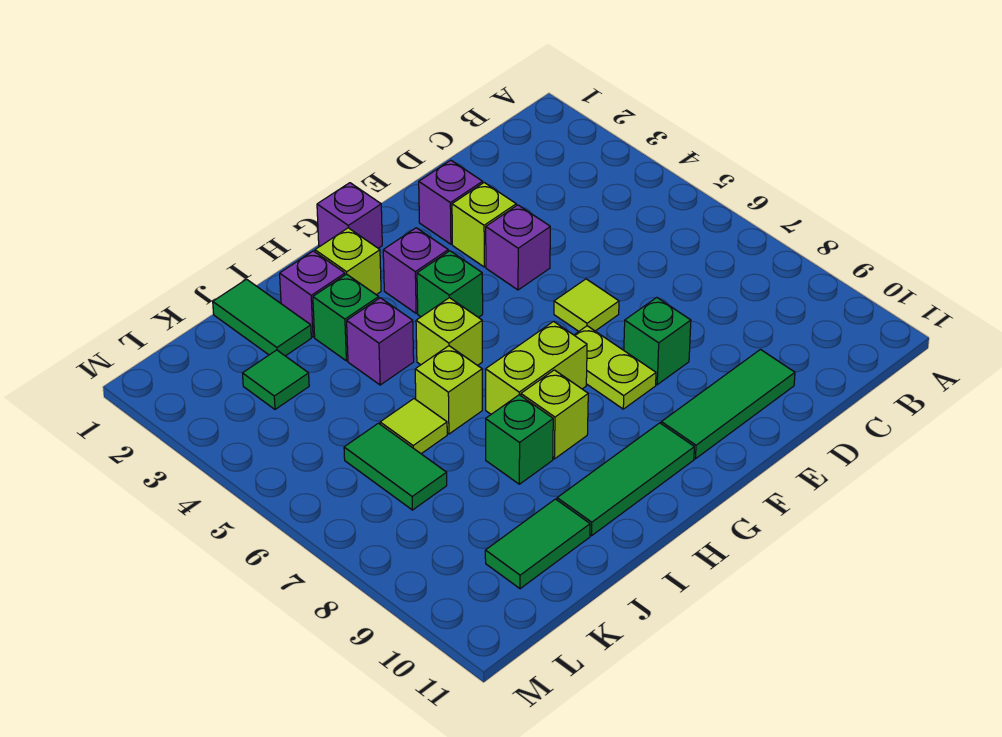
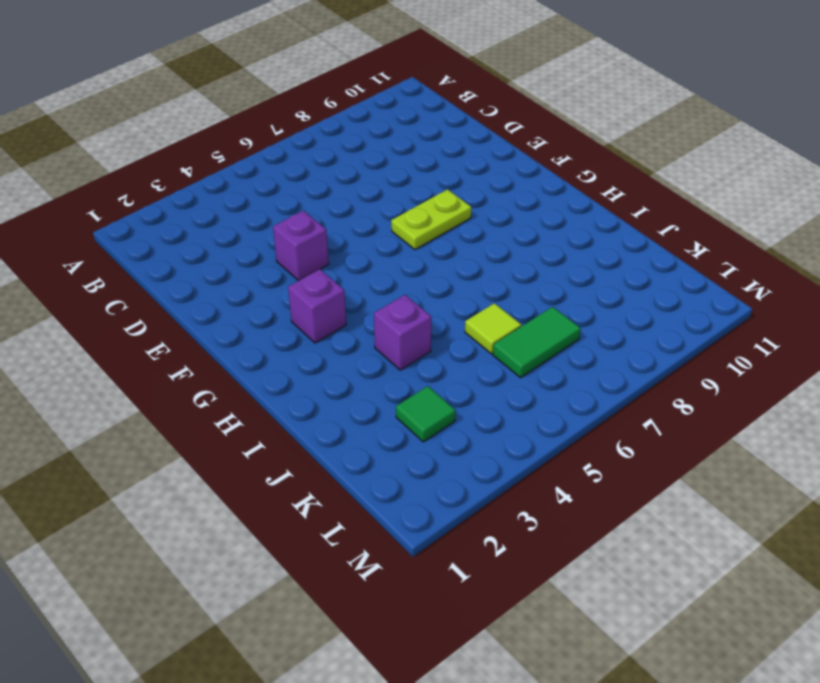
none -> green 1x3 tile [661,350,795,459]
none -> purple 1x1 brick [419,160,483,244]
none -> lime 1x1 brick [452,183,516,267]

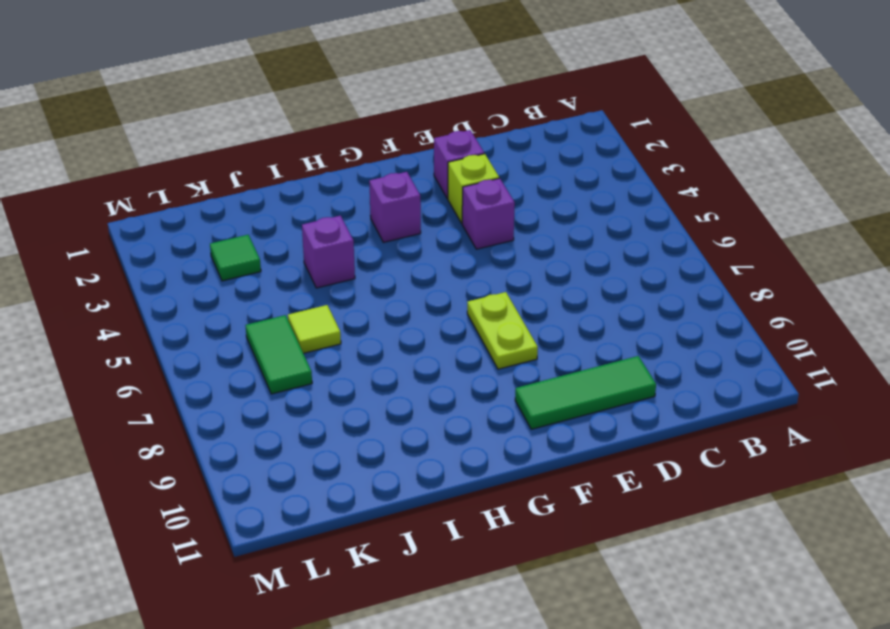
none -> lime 1x1 tile [554,279,619,331]
none -> green 1x1 brick [624,298,691,385]
none -> purple 1x1 brick [317,183,382,248]

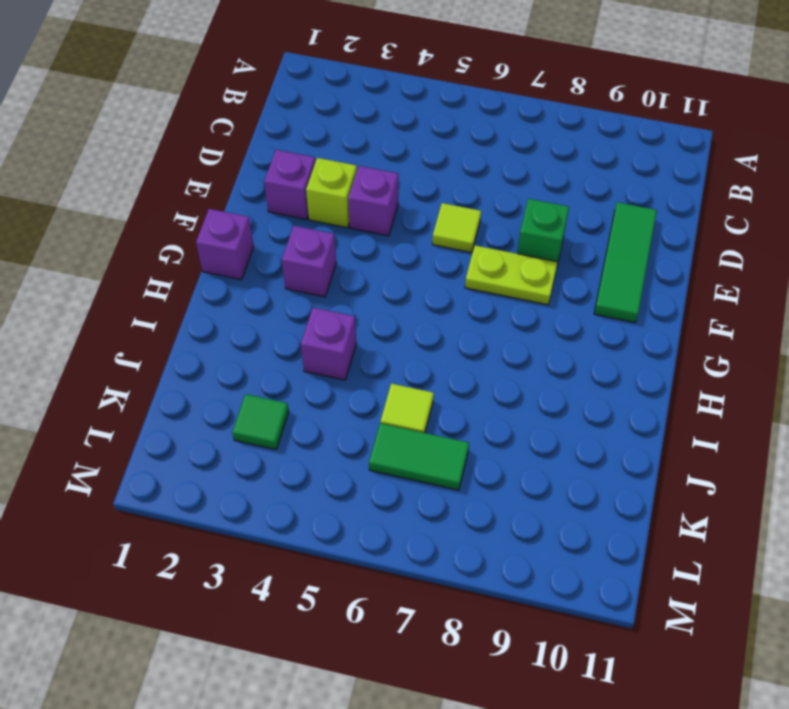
none -> green 1x1 brick [417,251,483,317]
none -> lime 1x2 brick [486,321,587,414]
none -> green 1x3 tile [557,423,694,536]

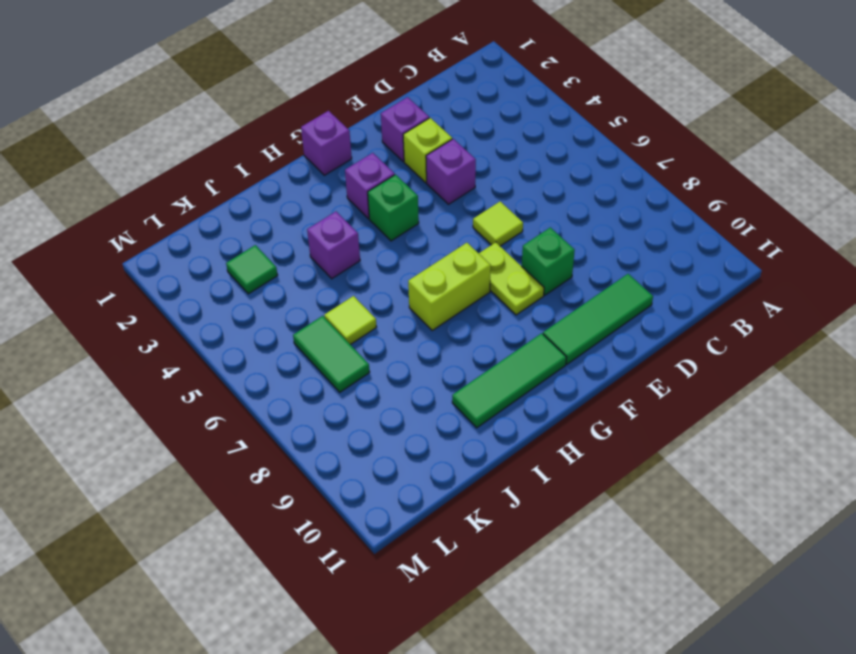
none -> lime 1x1 brick [315,228,381,295]
none -> lime 1x1 brick [416,298,482,366]
none -> lime 1x1 brick [521,370,588,459]

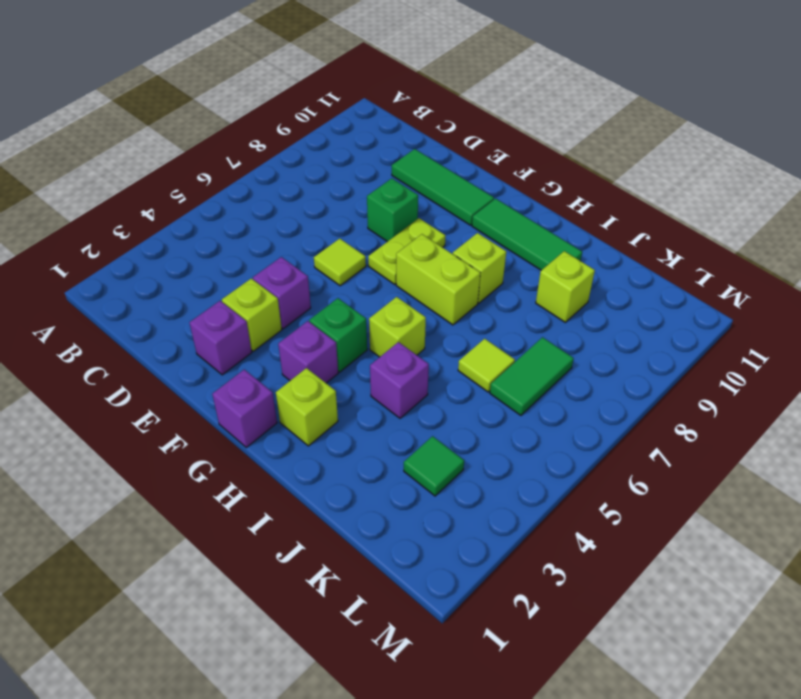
lime 1x1 brick [536,251,595,322] -> lime 1x1 brick moved to [415,346,482,434]
none -> purple 1x1 brick [280,251,345,337]
none -> green 1x1 brick [313,274,379,361]
none -> green 1x1 brick [486,395,553,484]

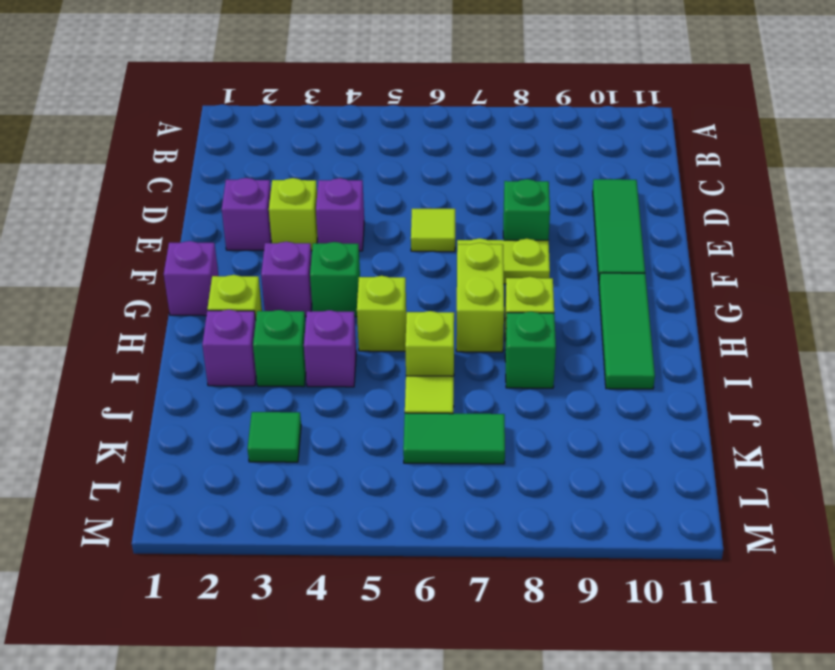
none -> green 1x2 tile [213,279,311,356]
none -> green 1x2 tile [485,499,590,589]

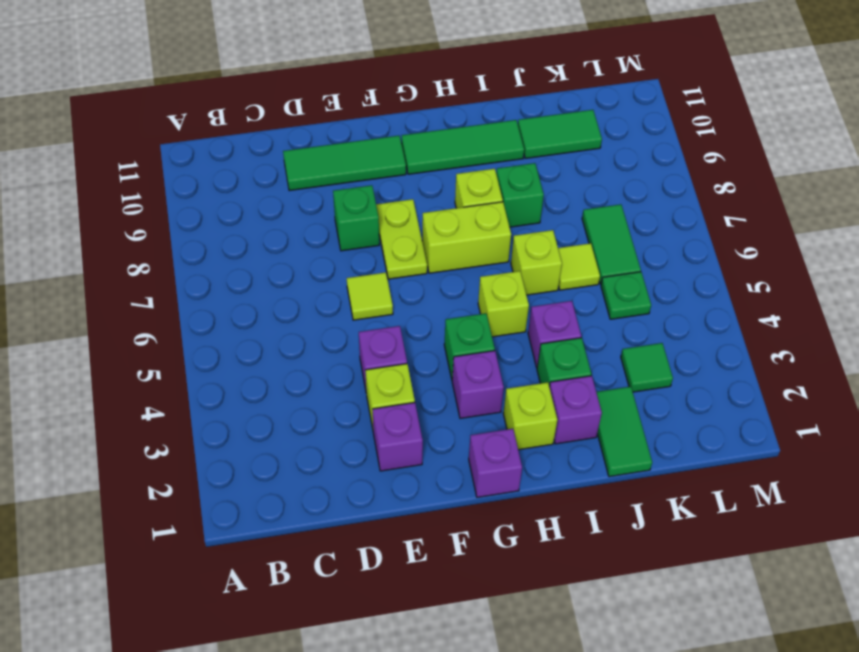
green 1x1 plate [601,272,651,319] -> none

